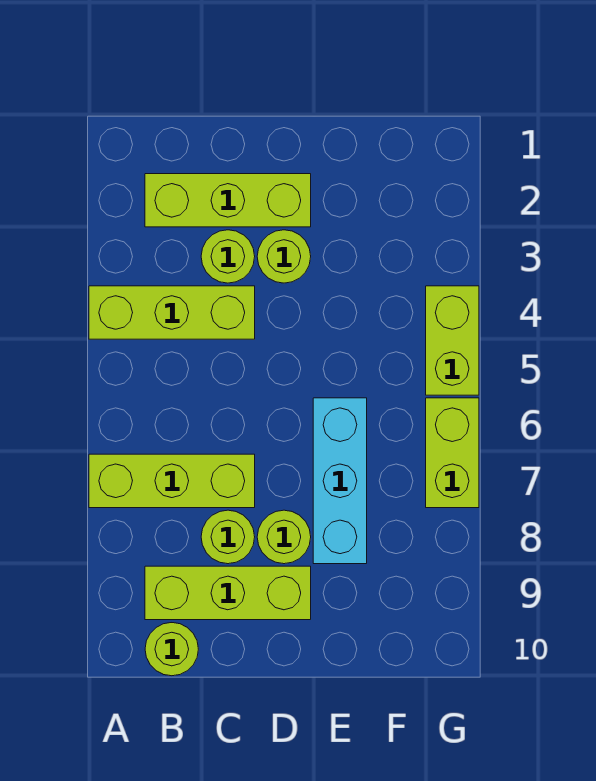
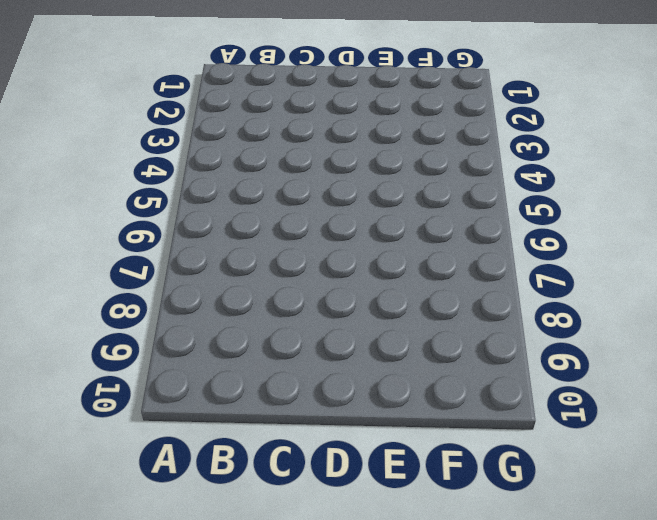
none -> lime 1x3 brick [89,286,255,339]
none -> lime 1x3 brick [89,454,255,508]
none -> lime 1x3 brick [145,174,311,227]

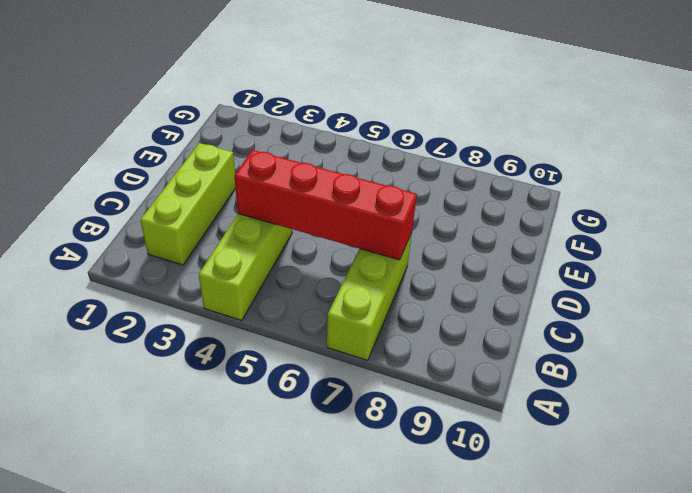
red 1x4 brick [234,150,417,260] -> none
none -> lime 1x3 brick [145,566,311,620]
none -> lime 1x1 round brick [145,623,198,676]
none -> lime 1x1 round brick [201,230,255,283]

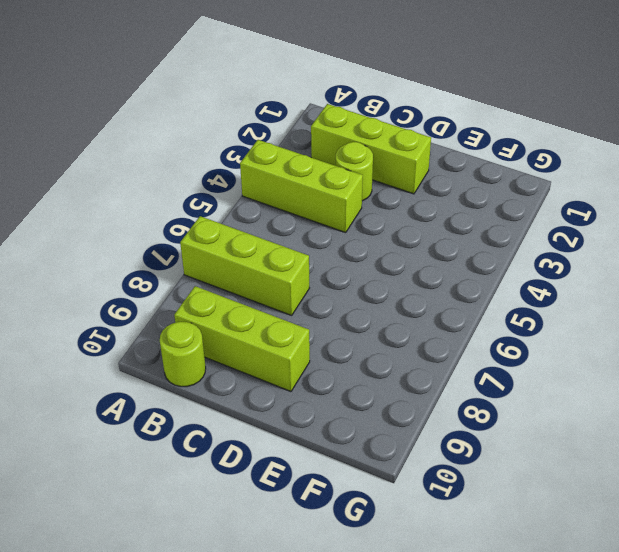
none -> lime 1x1 round brick [201,510,255,564]
none -> lime 1x1 round brick [257,230,311,283]
none -> lime 1x1 round brick [257,510,311,564]

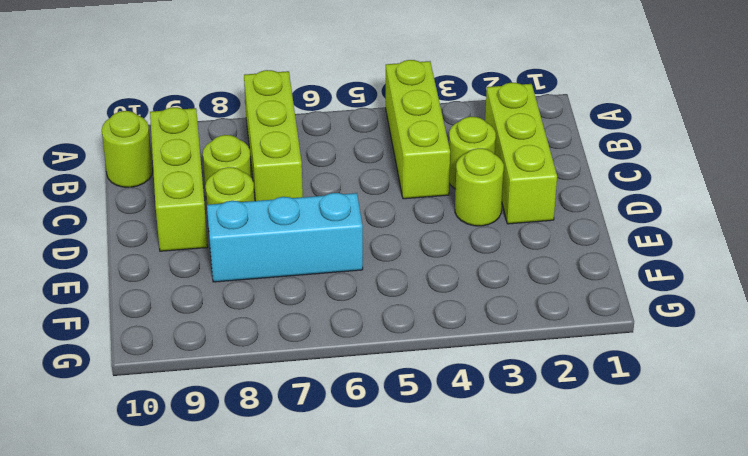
none -> lime 1x2 brick [426,286,479,395]
none -> lime 1x2 brick [426,398,479,508]

